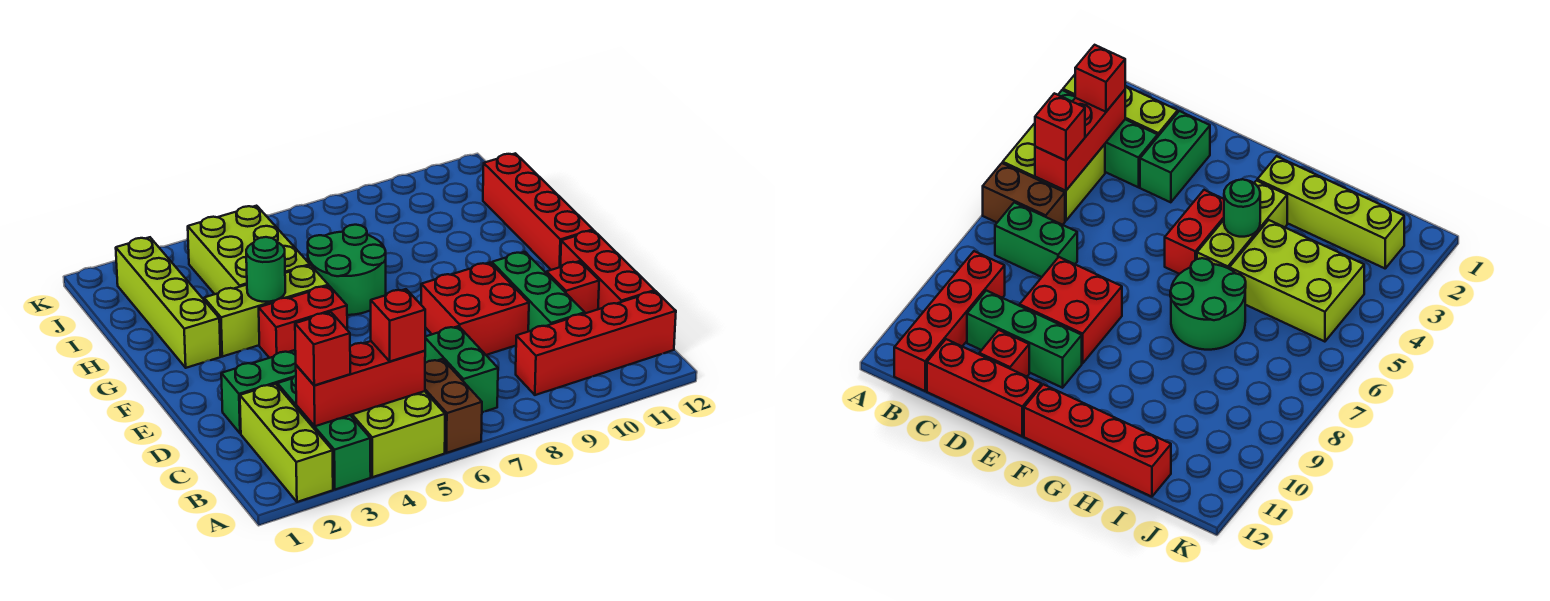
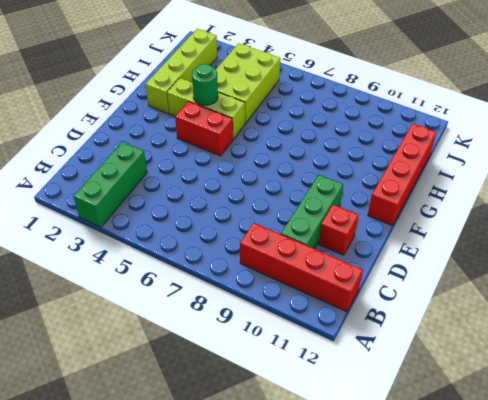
none -> lime 1x3 brick [240,384,333,502]
none -> lime 2x2 brick [351,391,445,477]
none -> brown 1x2 brick [425,359,482,453]

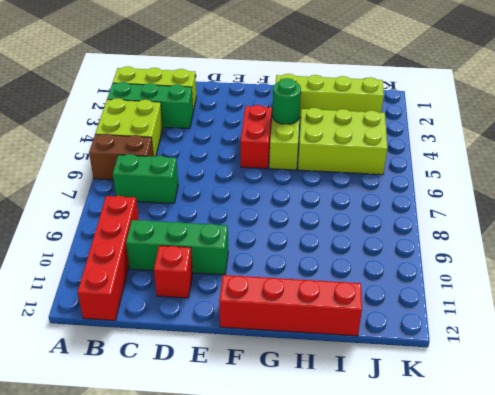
none -> red 1x3 brick [560,231,655,309]
none -> green 1x2 brick [221,350,296,433]
none -> red 2x2 brick [421,263,529,355]

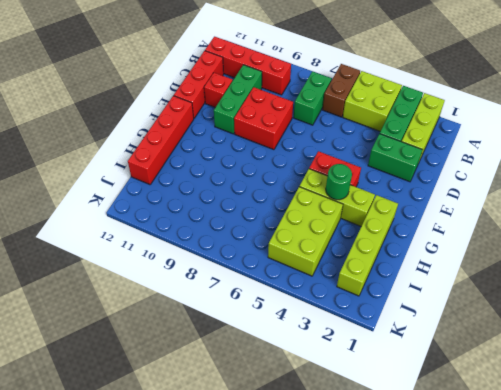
none -> green 2x2 round brick [308,225,386,315]
none -> red 1x3 brick [296,341,425,426]
none -> red 1x1 brick [295,312,350,386]

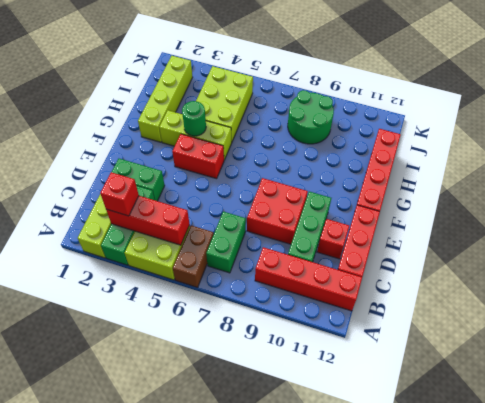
green 2x2 round brick [288,90,334,144] -> green 2x2 round brick moved to [308,225,386,315]
none -> red 1x1 brick [371,289,425,361]

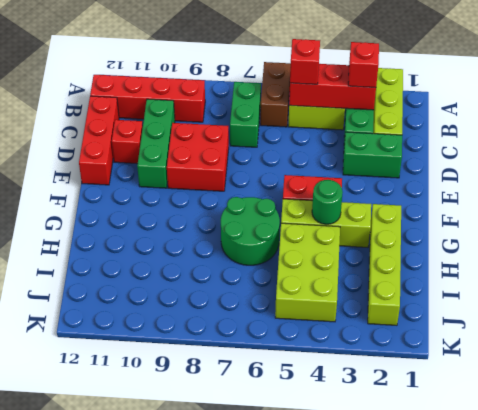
none -> red 1x4 brick [483,153,593,270]

